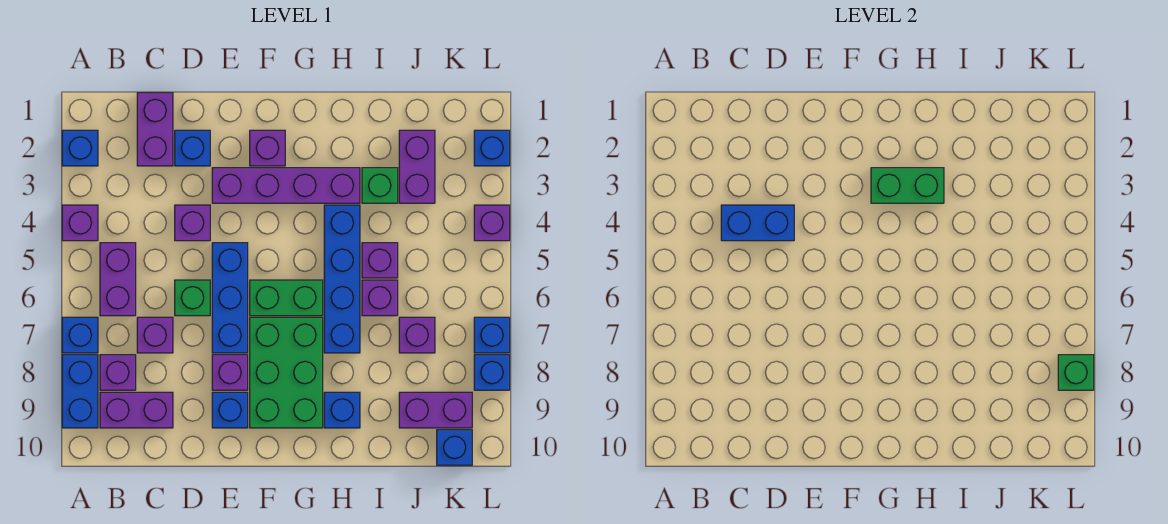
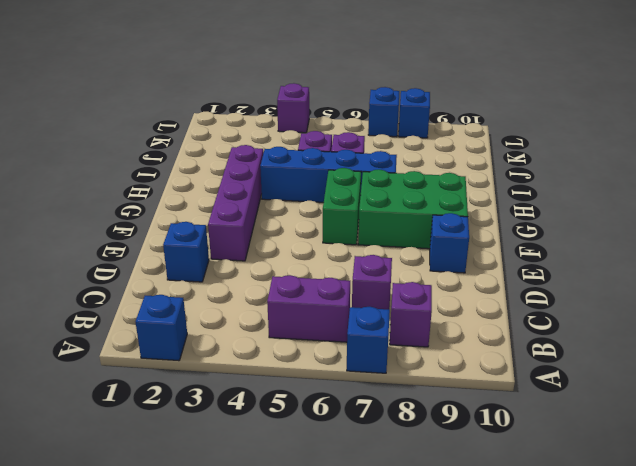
none -> purple 1x1 brick [62,205,98,241]
none -> blue 1x2 brick [62,355,98,428]
none -> purple 1x2 brick [100,392,173,428]
none -> purple 1x2 brick [137,93,173,166]

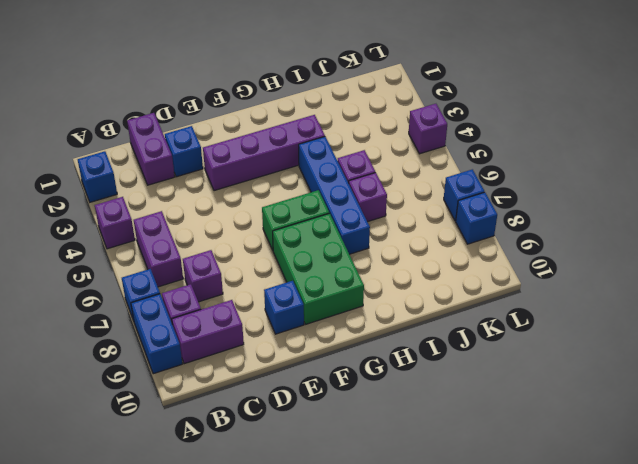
none -> purple 1x1 brick [175,205,210,241]
none -> green 1x1 brick [175,280,210,316]
none -> blue 1x3 brick [212,243,248,353]
none -> purple 1x1 brick [212,355,248,390]

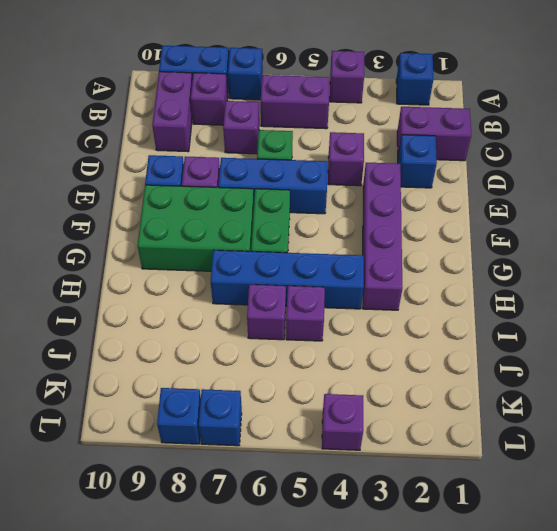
none -> purple 1x1 brick [250,130,285,166]
none -> blue 1x1 brick [324,392,360,428]
none -> green 1x1 brick [362,168,398,203]
none -> purple 1x2 brick [399,130,435,203]

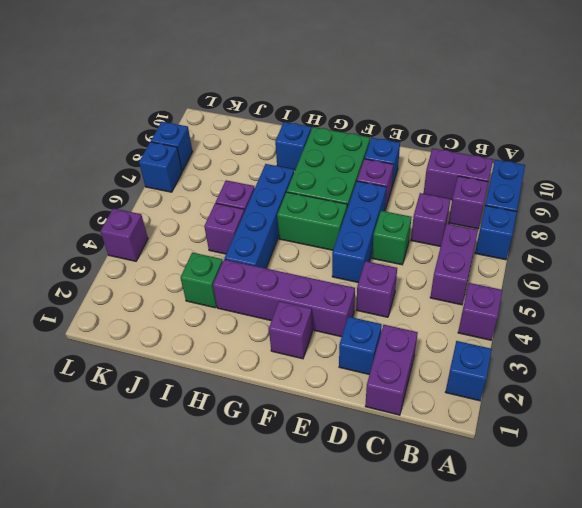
none -> purple 1x2 brick [399,130,435,203]
none -> purple 1x1 brick [399,317,435,353]
none -> purple 1x2 brick [399,392,472,428]
none -> blue 1x1 brick [437,430,472,465]

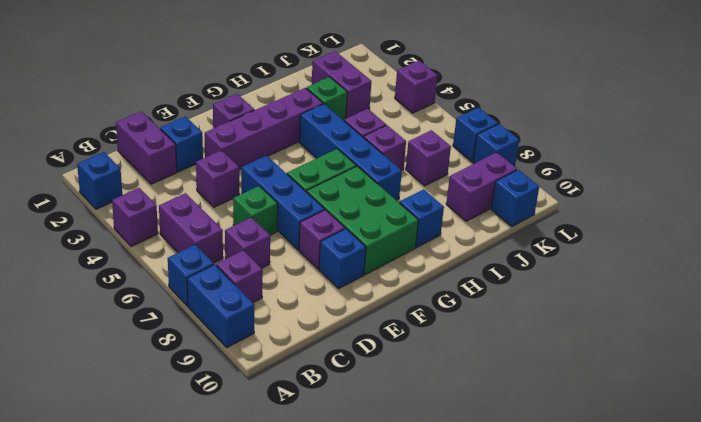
none -> purple 1x2 brick [100,392,173,428]
none -> blue 1x1 brick [474,130,510,166]
none -> blue 1x2 brick [721,205,794,241]
none -> green 1x2 brick [871,168,944,203]

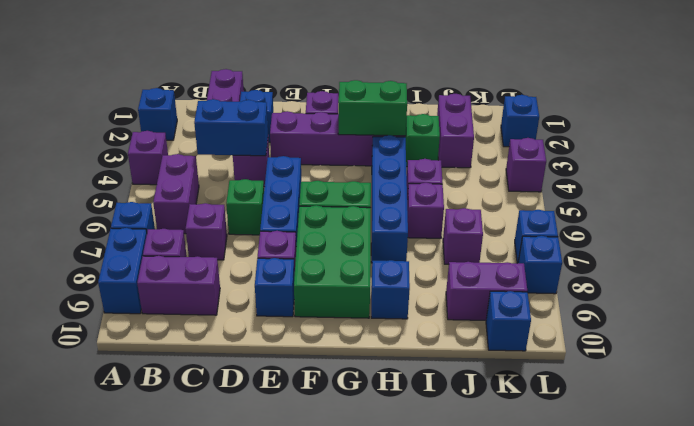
none -> green 1x1 brick [1058,355,1094,390]

